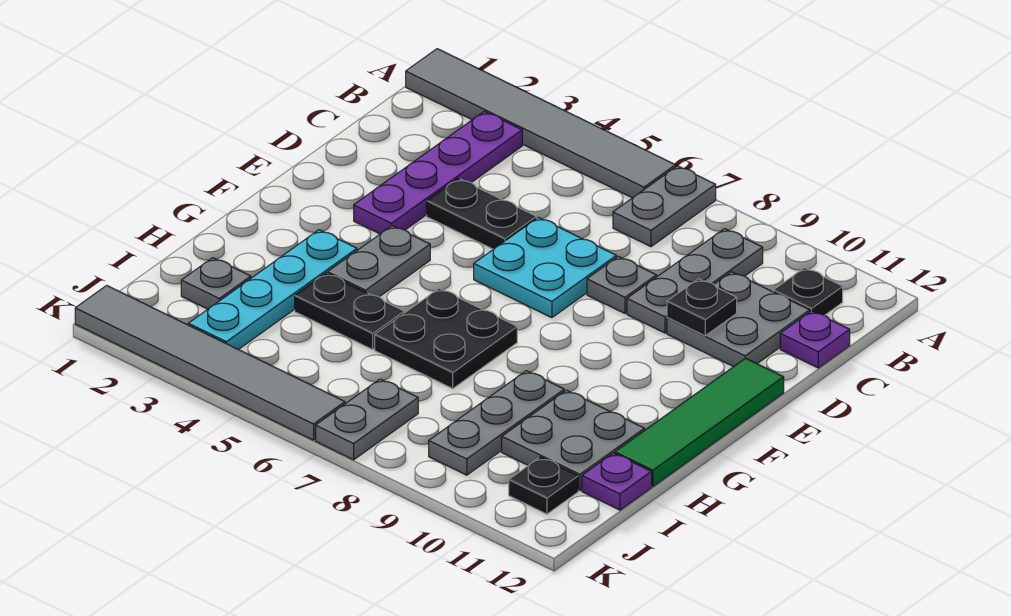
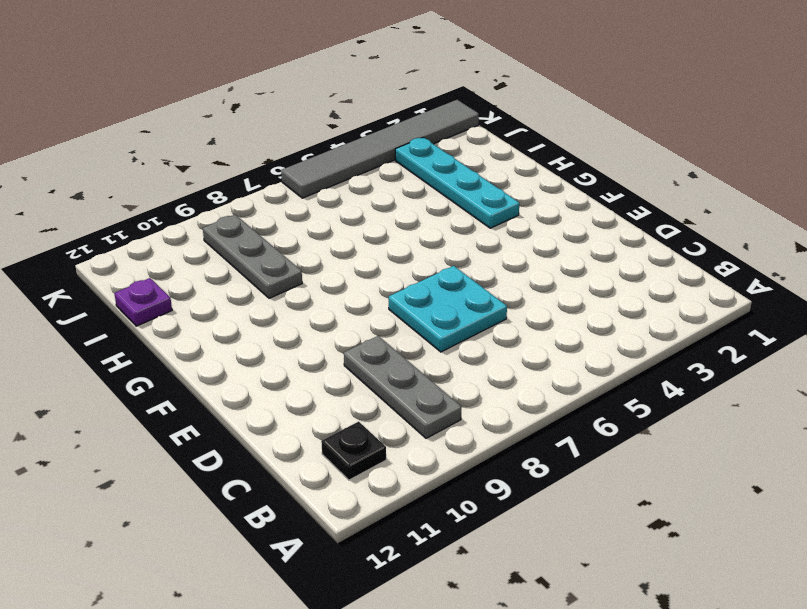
none -> grey 1x6 tile [406,49,676,198]
none -> grey 1x2 plate [613,166,716,247]
none -> purple 1x4 plate [354,111,522,234]

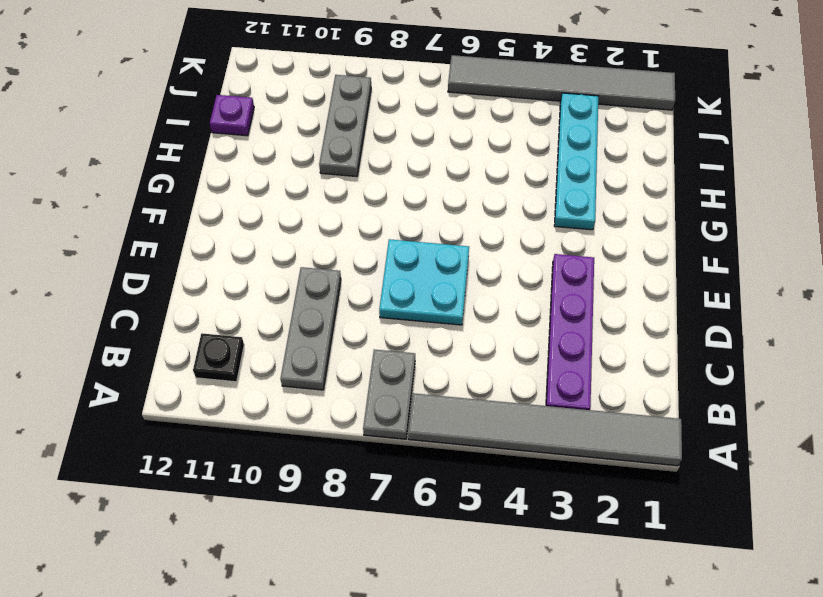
none -> grey 2x2 plate [667,272,810,367]
none -> purple 1x1 plate [780,311,850,368]
none -> black 1x2 plate [427,178,536,249]

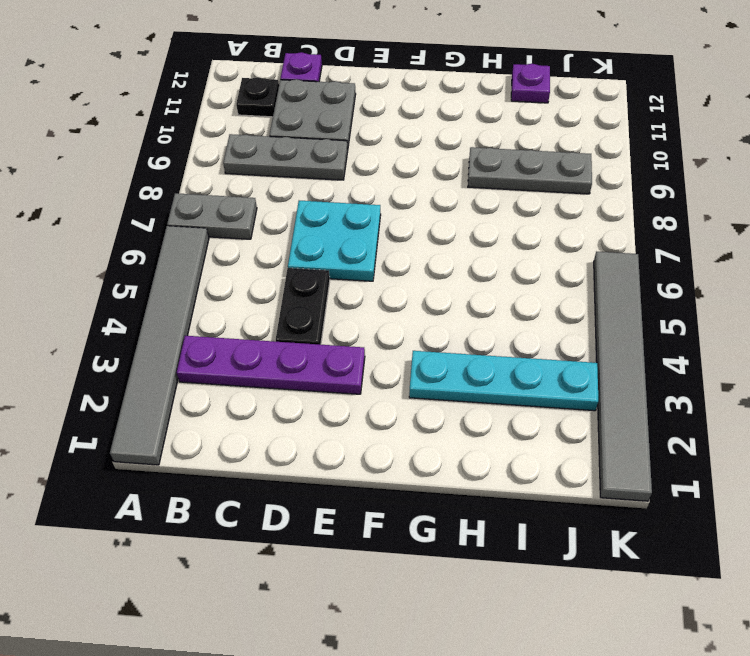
none -> grey 1x1 plate [587,256,657,313]
none -> green 1x4 tile [615,358,784,486]
none -> grey 1x2 plate [328,226,430,297]

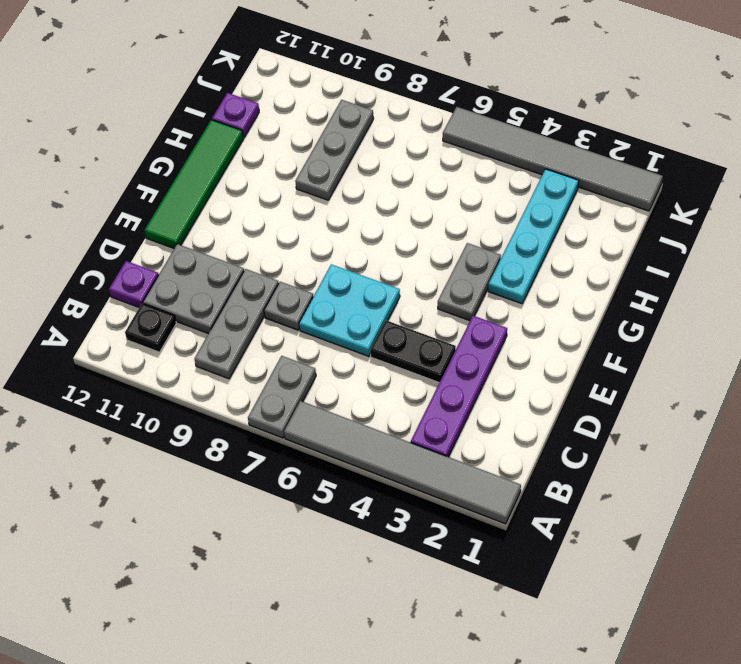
none -> black 2x2 plate [375,288,517,389]
none -> black 1x2 plate [295,273,404,350]
none -> grey 2x2 plate [502,390,645,490]

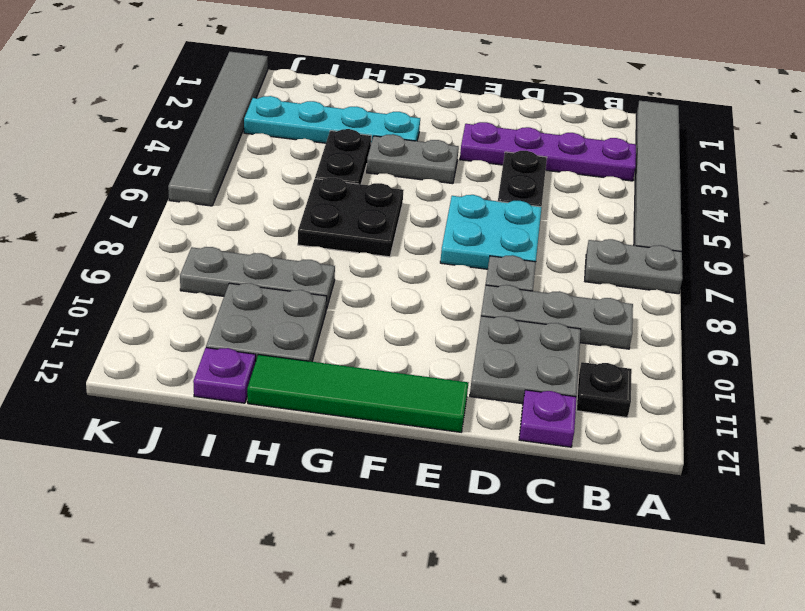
none -> grey 1x1 plate [181,258,251,309]
none -> grey 1x2 plate [316,379,418,460]
none -> black 1x1 plate [509,457,578,514]

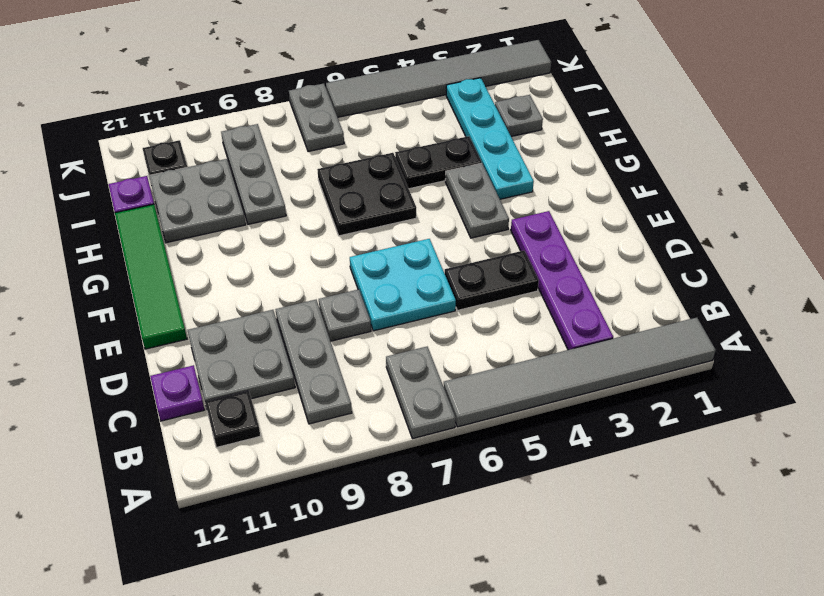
none -> black 1x1 plate [667,279,737,336]

